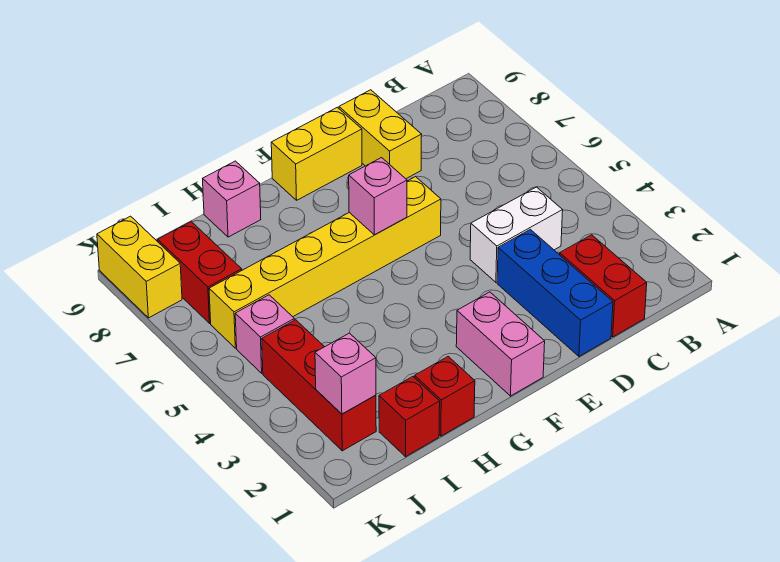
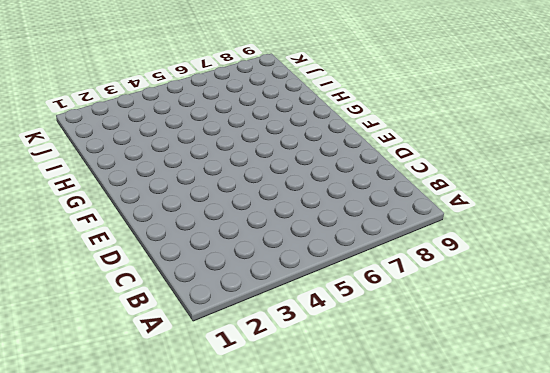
none -> red 1x2 brick [560,235,647,337]
none -> white 1x2 brick [470,187,563,282]
none -> blue 1x3 brick [497,229,613,356]

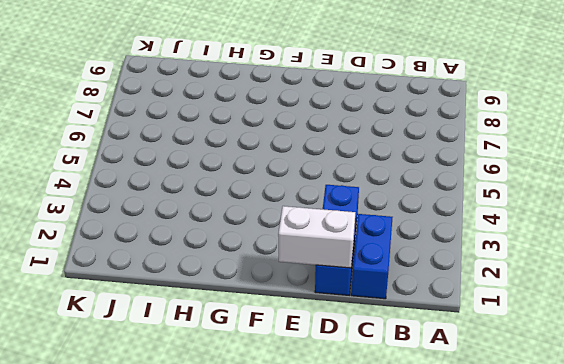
blue 1x2 brick [351,214,393,299] -> red 1x2 brick [560,235,647,337]
white 1x2 brick [278,206,355,268] -> white 1x2 brick moved to [470,187,563,282]
none -> yellow 1x2 brick [339,90,422,179]
none -> yellow 1x6 brick [209,177,441,348]
none -> yellow 1x2 brick [271,107,362,200]

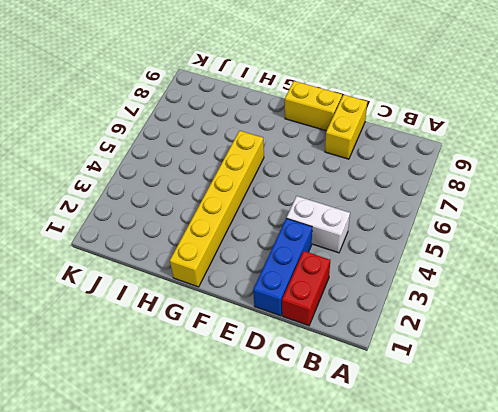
yellow 1x6 brick [170,131,264,287] -> yellow 1x6 brick turned to [209,177,441,348]
none -> pink 1x2 brick [456,292,545,396]
none -> red 1x1 brick [415,357,475,436]
none -> pink 1x1 brick [203,161,261,237]

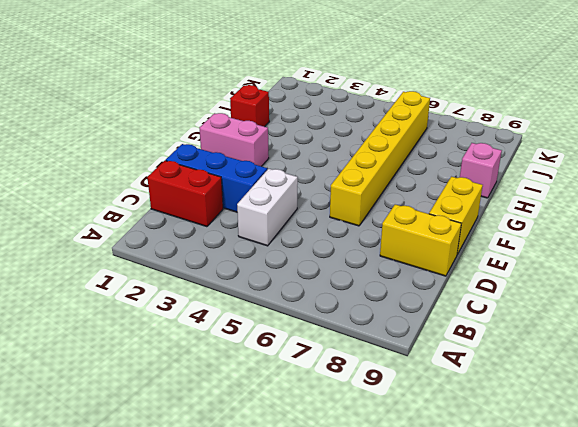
none -> red 1x1 brick [379,377,440,457]
none -> red 1x3 brick [262,320,376,451]
none -> pink 1x1 brick [235,295,294,373]

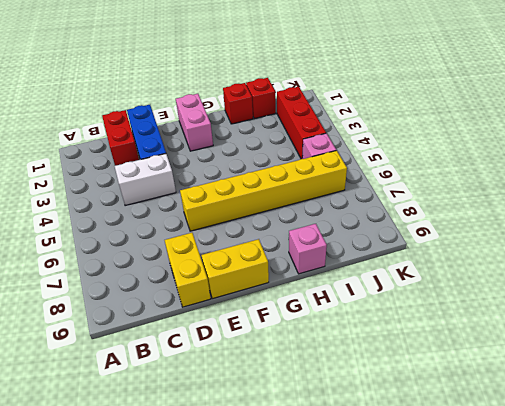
none -> red 1x2 brick [158,222,242,323]
none -> yellow 1x2 brick [97,216,182,318]
none -> pink 1x1 brick [349,158,407,235]

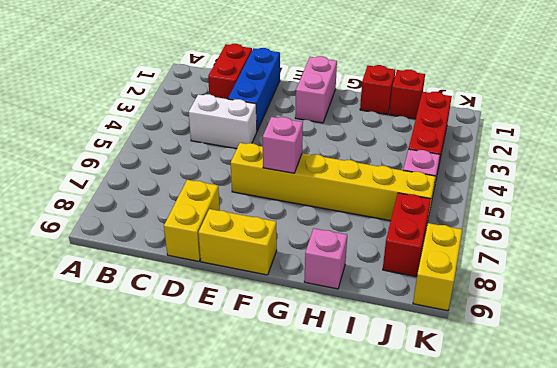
none -> pink 1x1 brick [315,333,376,414]

